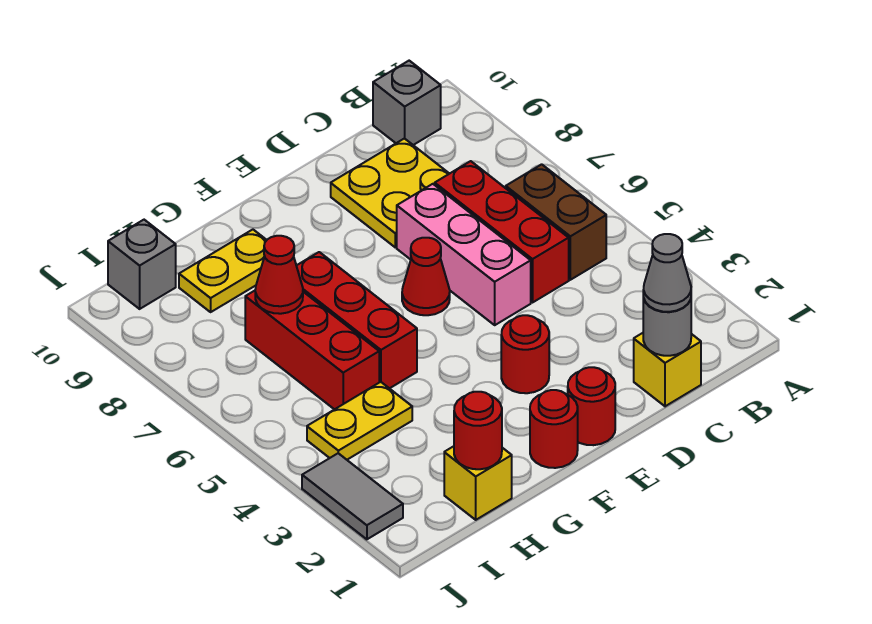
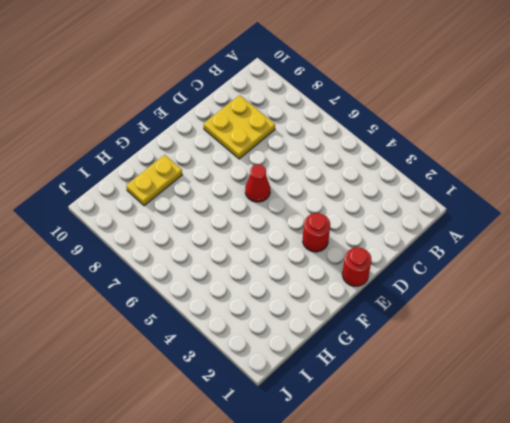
none -> brown 1x2 brick [506,164,606,280]
none -> grey 1x1 brick [373,61,441,145]
none -> yellow 1x1 brick [634,333,701,406]

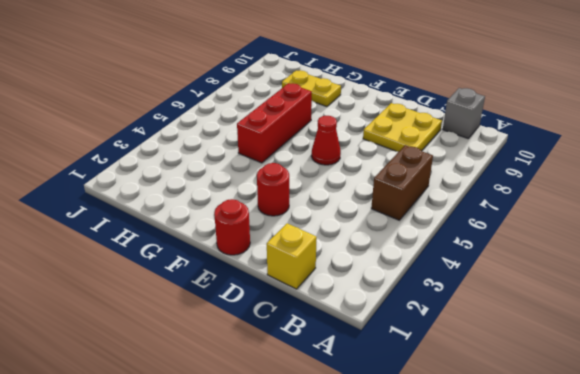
none -> red 1x3 brick [435,161,569,302]
none -> pink 1x3 brick [397,184,531,325]
none -> red 1x1 round brick [530,390,578,468]

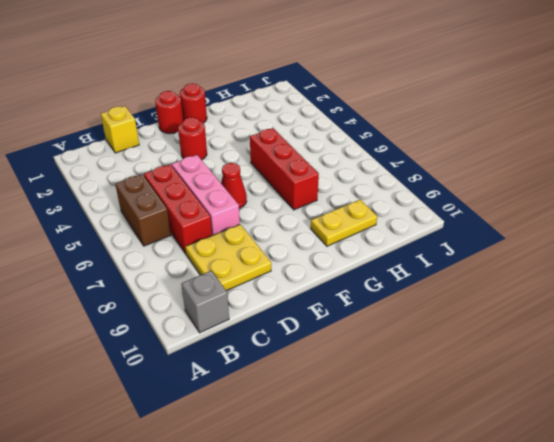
none -> yellow 1x1 brick [444,446,512,520]
none -> yellow 1x2 plate [307,382,412,460]
none -> red 1x3 brick [245,291,379,410]

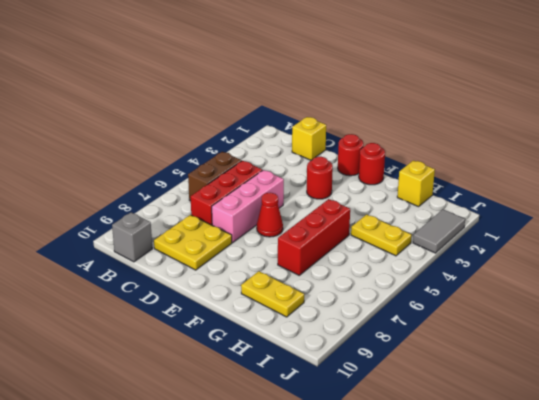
none -> red 1x3 brick [245,291,379,410]
none -> grey 1x1 brick [108,220,176,309]
none -> grey 1x1 round brick [643,298,691,356]

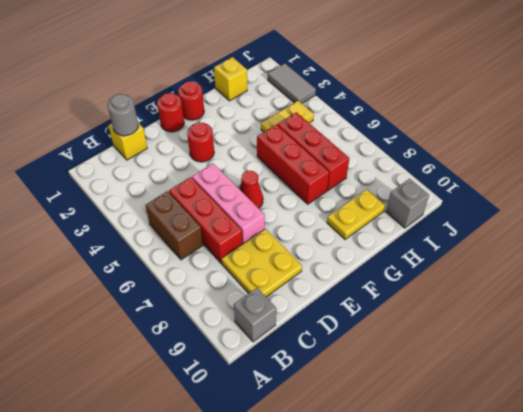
none -> red 1x1 round brick [454,392,502,469]
none -> red 1x1 cone [255,236,303,314]
none -> grey 1x1 cone [643,234,691,312]

